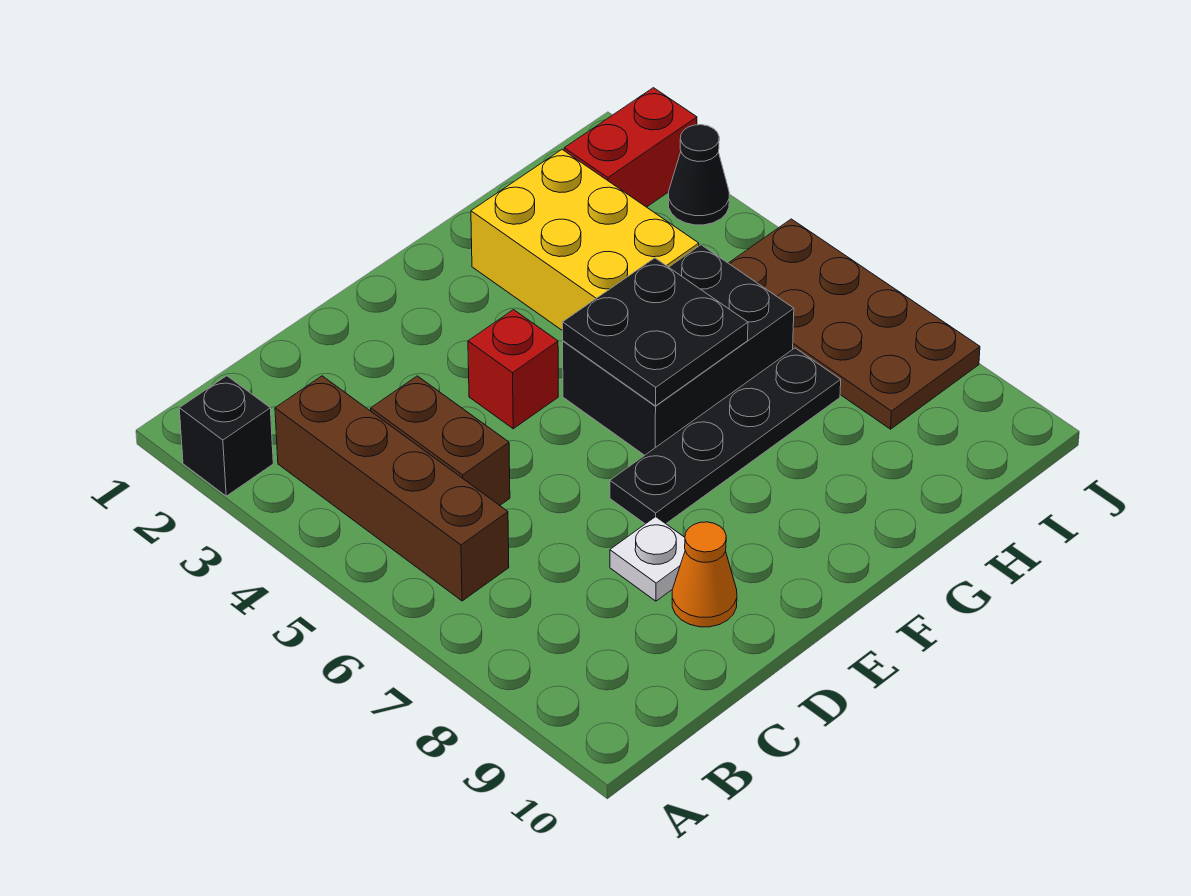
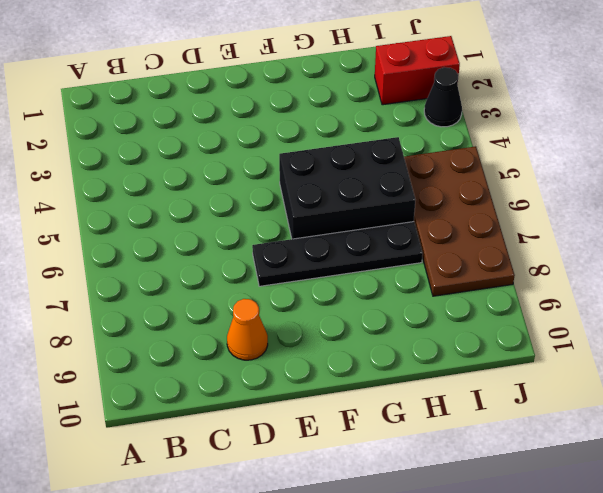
none -> black 1x1 brick [179,376,273,496]
none -> brown 1x4 brick [275,376,509,601]
none -> brown 1x2 brick [371,376,510,505]

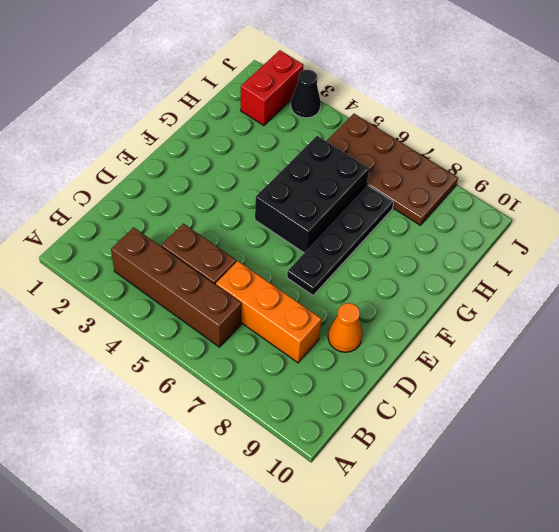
orange 1x3 brick [216,261,321,363] -> none
none -> black 1x1 brick [179,376,273,496]
none -> white 1x1 plate [610,517,685,601]
none -> red 1x1 brick [468,310,558,429]

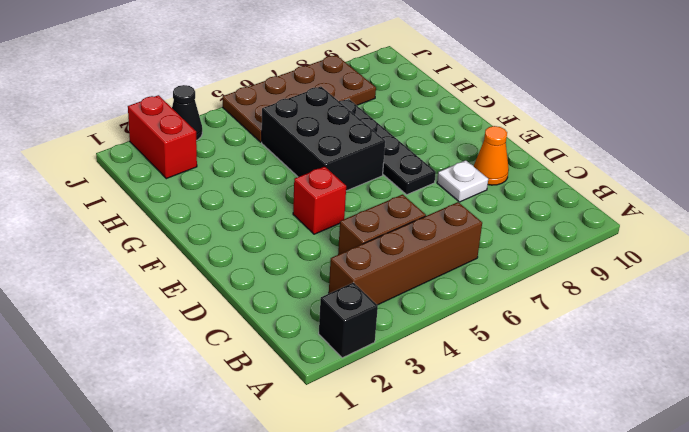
none -> yellow 2x3 brick [471,150,699,331]
none -> black 2x2 plate [563,258,748,406]

